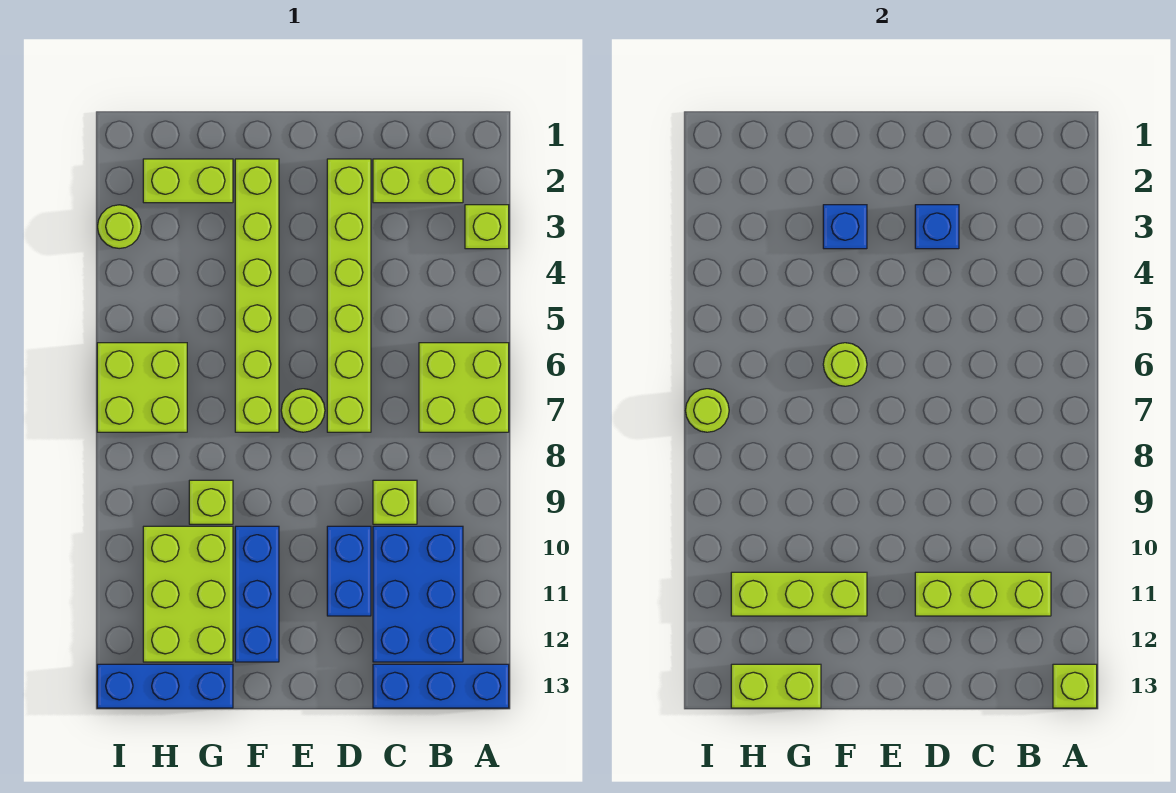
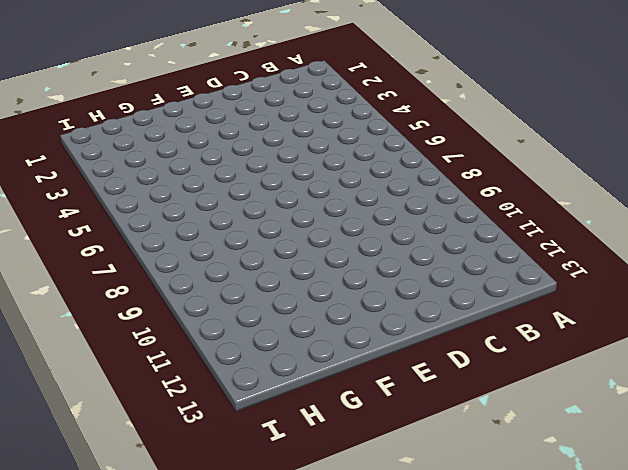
none -> lime 1x1 brick [465,205,509,249]
none -> lime 2x2 brick [419,343,509,432]
none -> blue 1x3 brick [373,664,509,708]

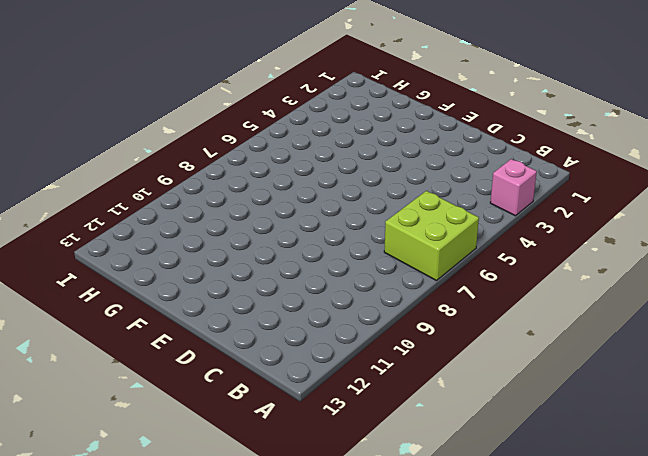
pink 1x1 brick [490,159,537,216] -> lime 1x1 brick [465,205,509,249]
none -> blue 1x3 brick [373,664,509,708]
none -> lime 1x2 brick [373,159,463,203]
none -> blue 2x3 brick [373,526,463,662]

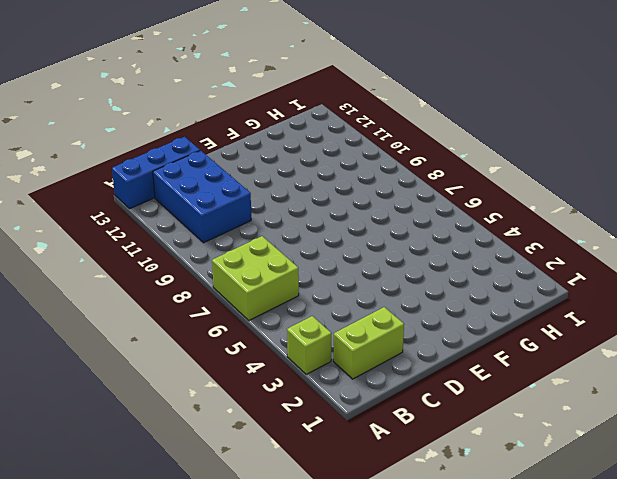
none -> lime 1x1 brick [373,480,417,524]
none -> lime 1x6 brick [327,159,371,432]
none -> blue 1x2 brick [327,526,371,616]

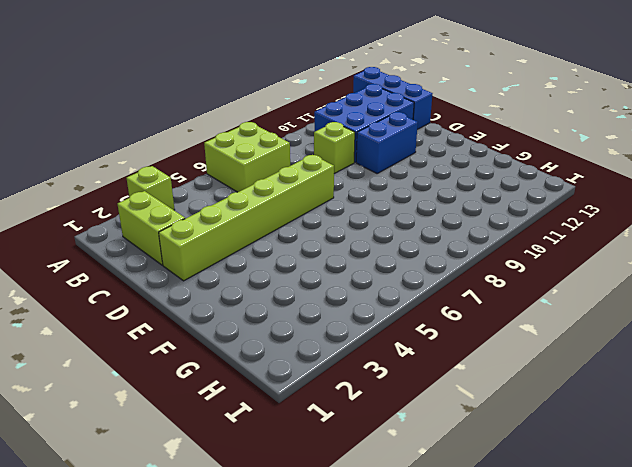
none -> lime 1x1 round brick [281,389,325,432]
none -> lime 1x6 brick [235,159,279,432]
none -> blue 1x3 brick [235,526,279,662]

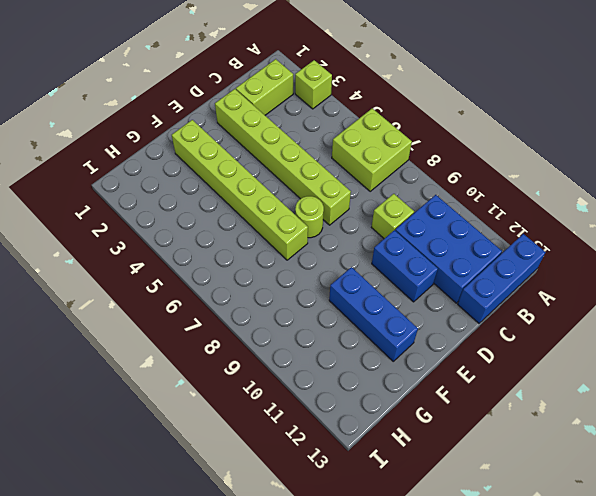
none -> lime 1x2 brick [143,159,233,203]
none -> lime 1x1 brick [189,480,233,524]
none -> lime 2x3 brick [143,526,233,662]

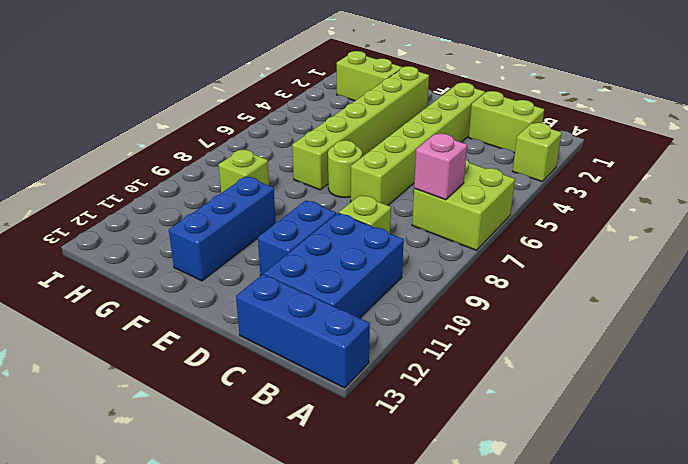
pink 1x1 brick [414,134,467,200] -> none
none -> lime 2x3 brick [143,526,233,662]
none -> blue 1x3 brick [97,664,233,708]
none -> lime 2x2 brick [97,343,187,432]

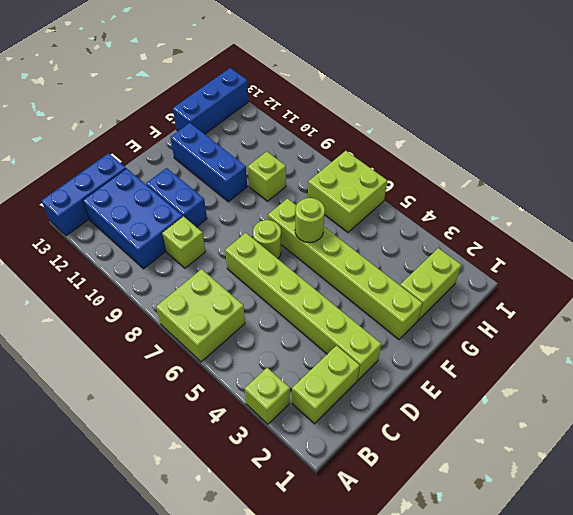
none -> lime 2x3 brick [143,526,233,662]
none -> lime 1x1 round brick [98,205,141,249]
none -> lime 1x1 brick [1053,664,1097,708]

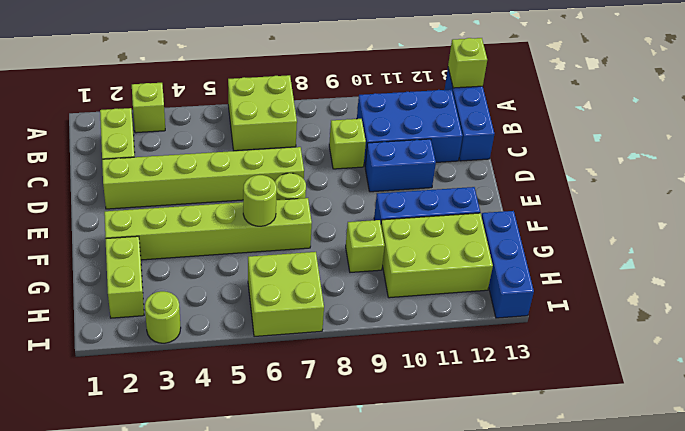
none -> lime 1x3 brick [915,572,1051,616]
none -> blue 1x1 brick [915,205,959,249]
none -> blue 1x1 brick [823,205,867,249]

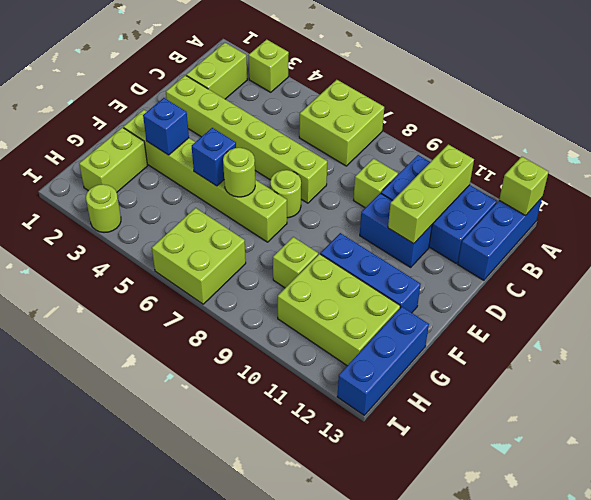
blue 1x1 brick [192,128,236,186] -> blue 1x1 brick moved to [915,205,959,249]
none -> lime 1x3 brick [731,572,867,616]
none -> lime 1x2 brick [731,664,821,708]
none -> lime 1x1 round brick [686,389,729,432]

